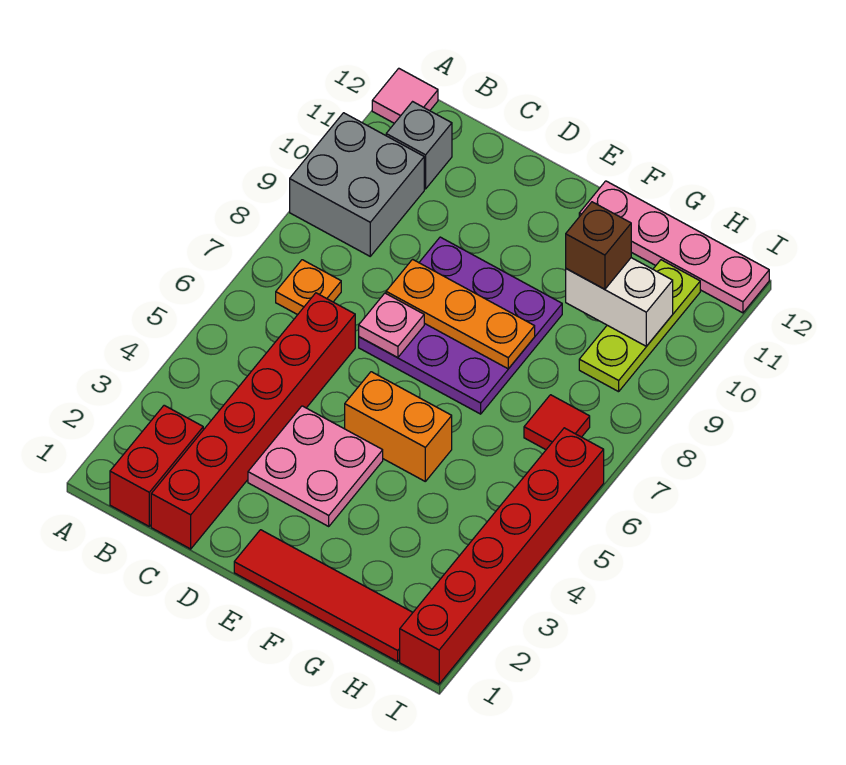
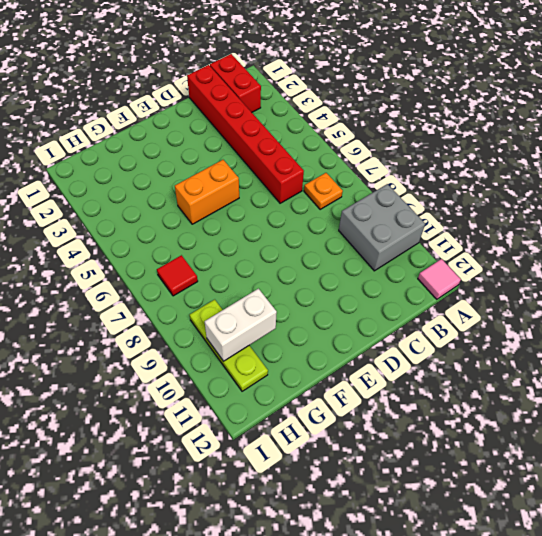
none -> grey 1x1 brick [386,102,452,189]
none -> pink 2x2 plate [248,406,383,526]
none -> purple 3x3 plate [359,237,562,414]

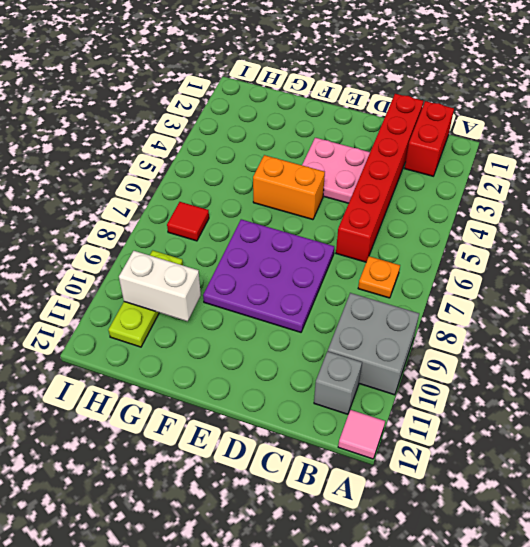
none -> red 1x4 tile [234,530,413,662]
none -> pink 1x4 plate [579,181,769,313]
none -> red 1x6 brick [400,428,604,684]

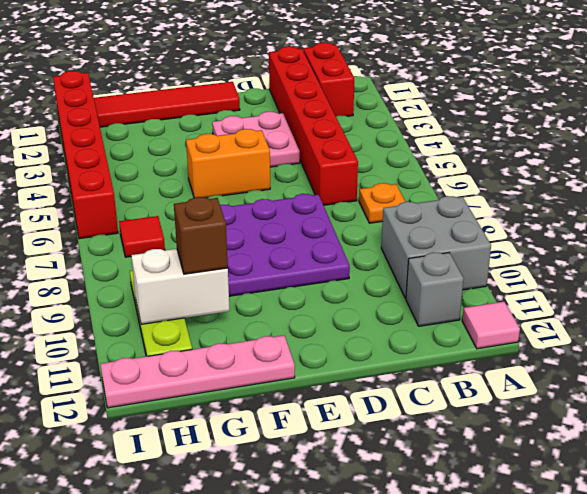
none -> pink 1x1 plate [359,293,424,357]
none -> orange 1x3 plate [386,259,535,369]

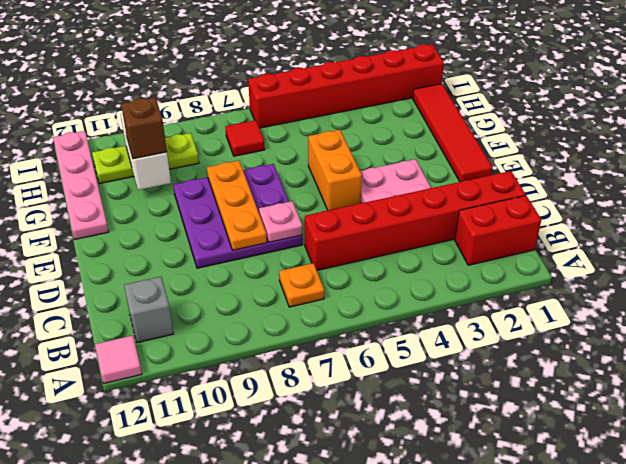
none -> grey 2x2 brick [290,113,424,256]

